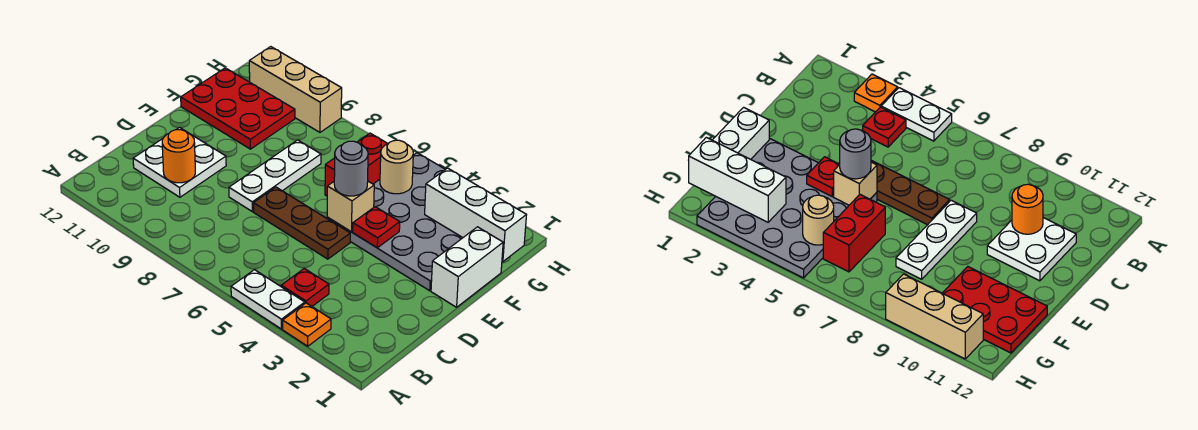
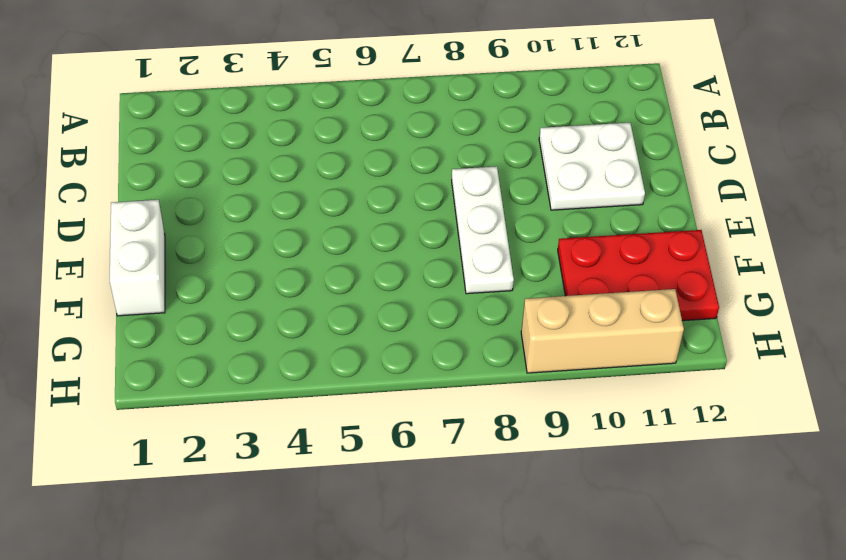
none -> orange 1x1 plate [283,303,331,346]
none -> white 1x2 plate [231,270,305,329]
none -> red 1x1 plate [281,269,329,306]

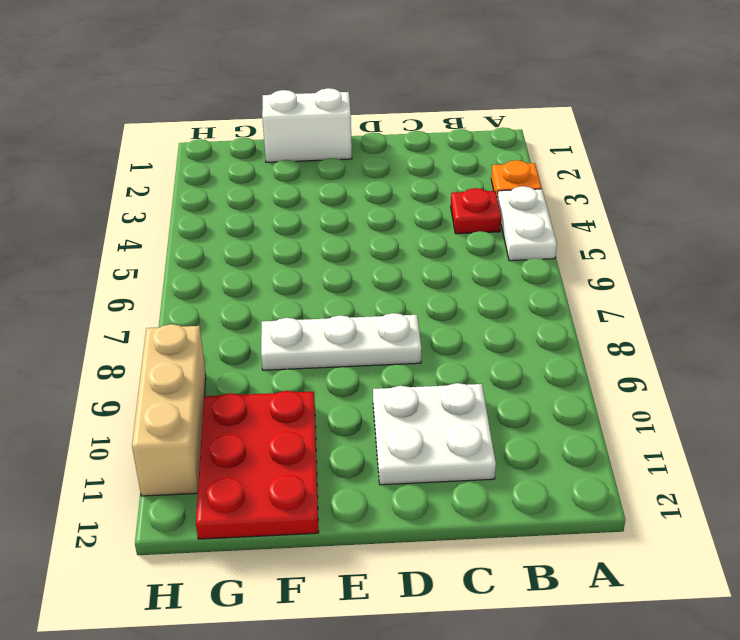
none -> brown 1x3 plate [254,187,350,259]
none -> grey 4x4 plate [327,153,462,291]
none -> red 1x2 brick [325,133,388,196]

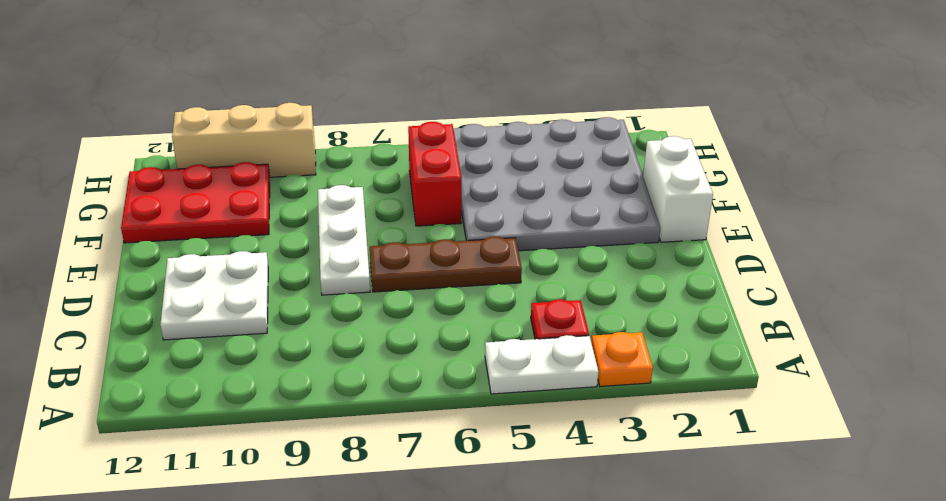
none -> orange 1x1 round brick [162,130,195,183]
none -> red 1x1 plate [353,207,400,248]
none -> tan 1x1 brick [327,181,374,232]

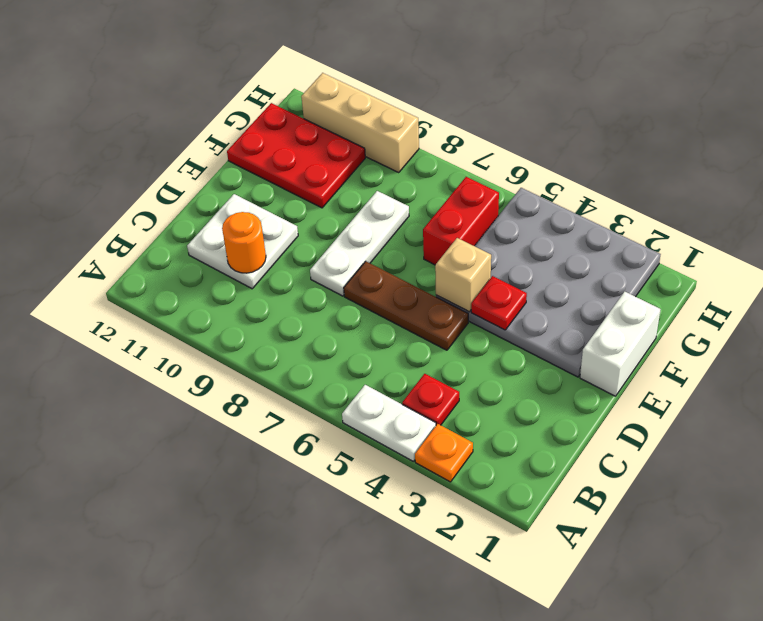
none -> white 1x3 brick [425,168,526,262]
none -> tan 1x1 round brick [380,140,413,194]
none -> grey 1x1 round brick [334,141,368,196]

